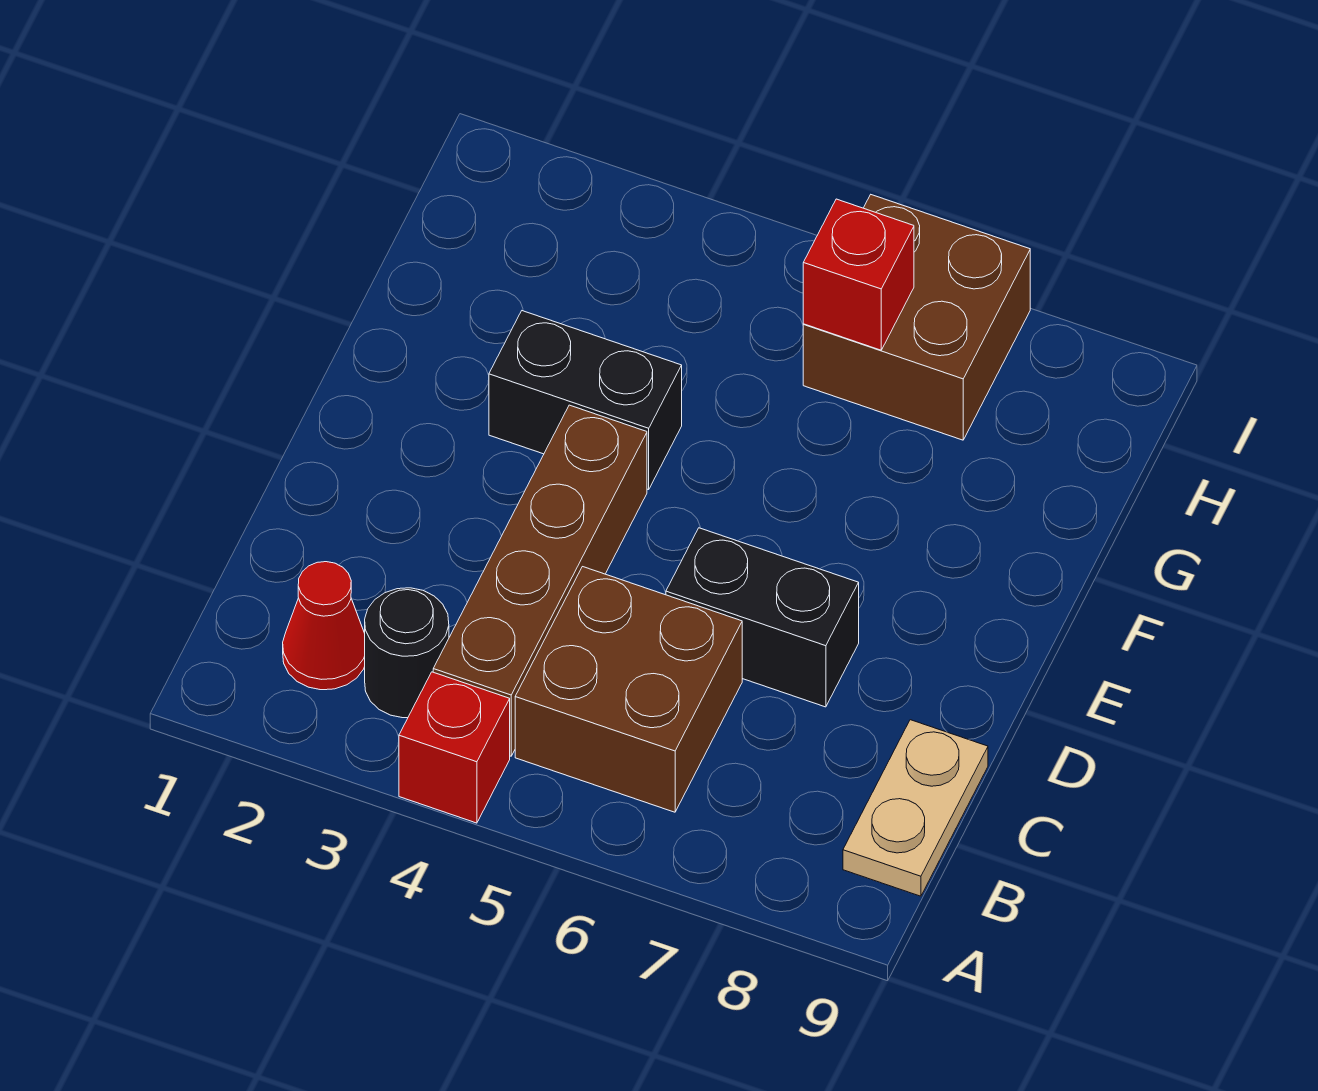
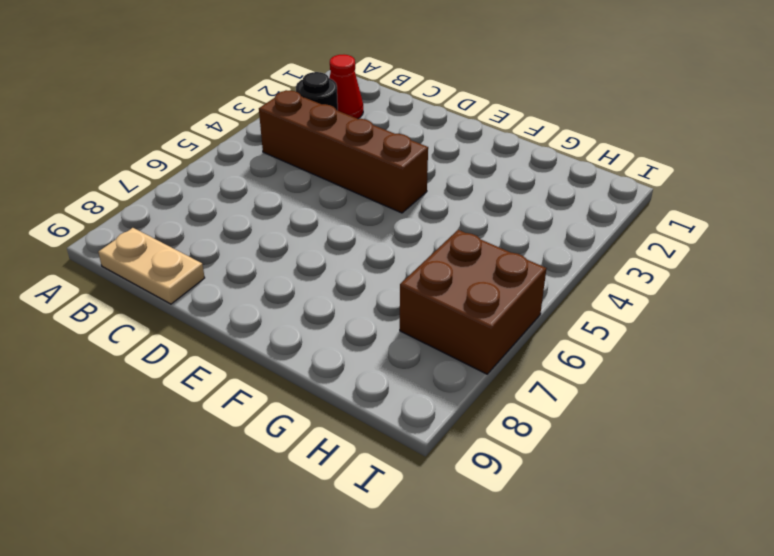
none -> red 1x1 brick [399,672,510,823]
none -> brown 2x2 brick [515,567,742,812]

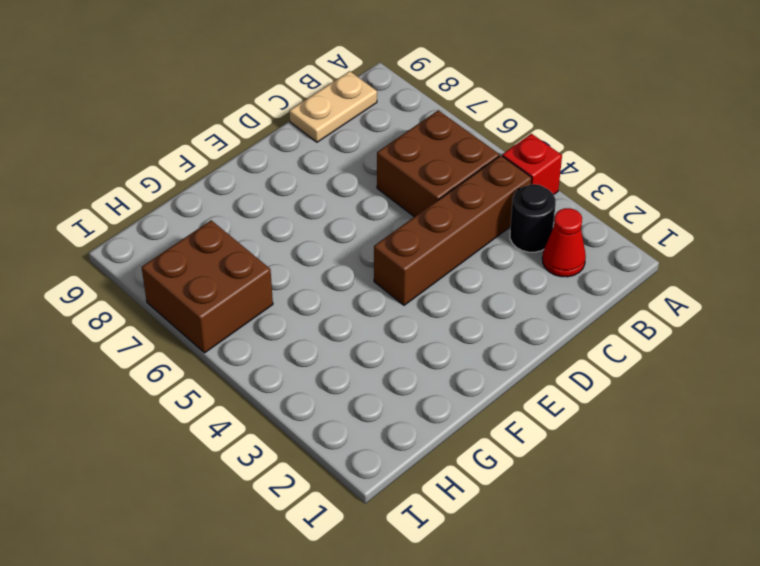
none -> black 1x2 brick [666,528,859,707]
none -> black 1x2 brick [489,311,682,490]

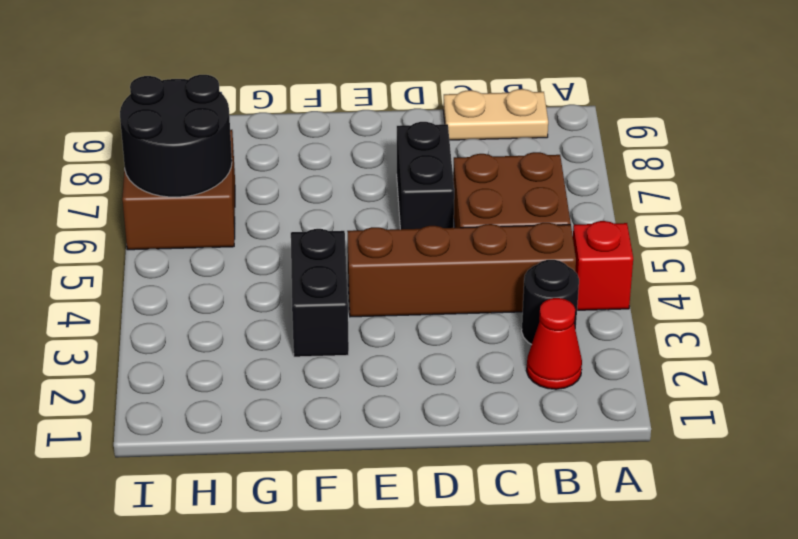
black 2x2 round brick [120,75,232,197] -> red 1x1 brick [803,199,914,350]

